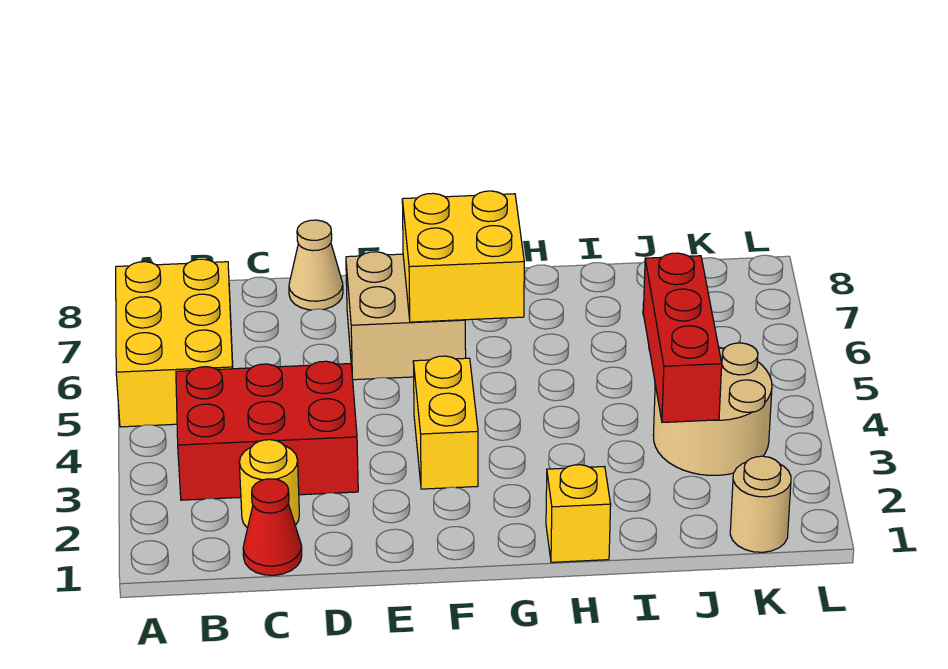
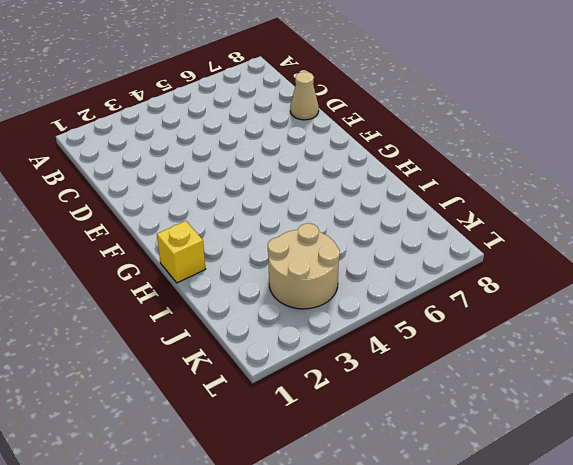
none -> yellow 2x3 brick [116,259,233,427]
none -> red 2x3 brick [176,361,358,500]
none -> red 1x1 cone [243,479,302,575]

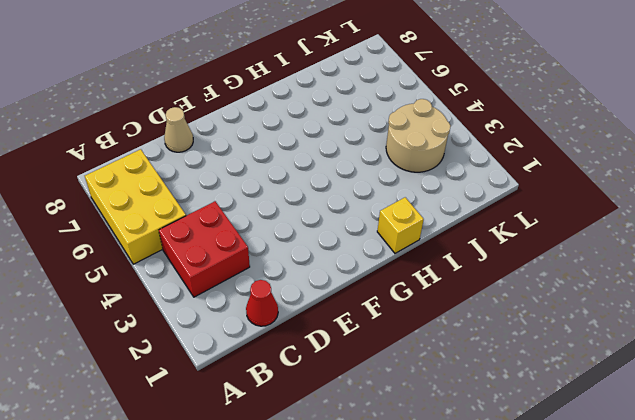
red 2x2 brick [159,201,250,297] -> red 2x3 brick [176,361,358,500]
none -> yellow 1x1 round brick [239,440,299,528]
none -> tan 2x2 brick [346,252,466,380]
none -> yellow 1x2 brick [413,356,478,489]

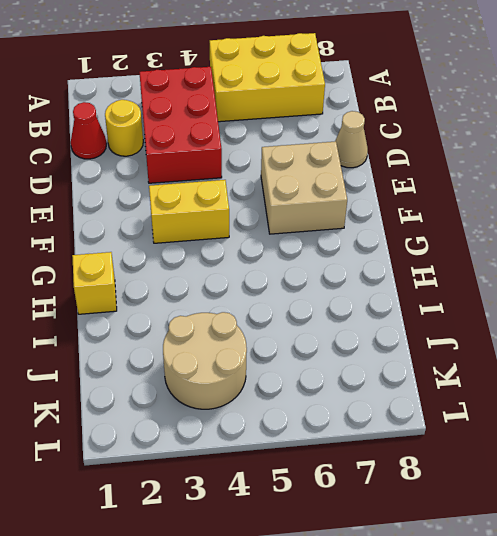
none -> tan 1x1 round brick [730,456,791,552]
none -> yellow 2x2 brick [402,191,524,322]
none -> red 1x3 brick [643,253,722,422]

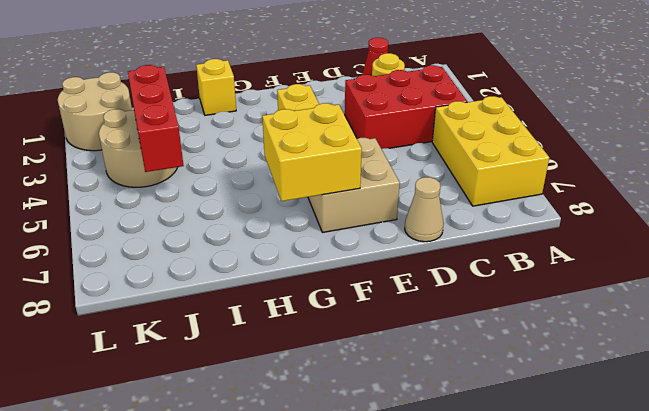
tan 2x2 round brick [58,72,132,151] -> tan 1x1 round brick [730,456,791,552]

